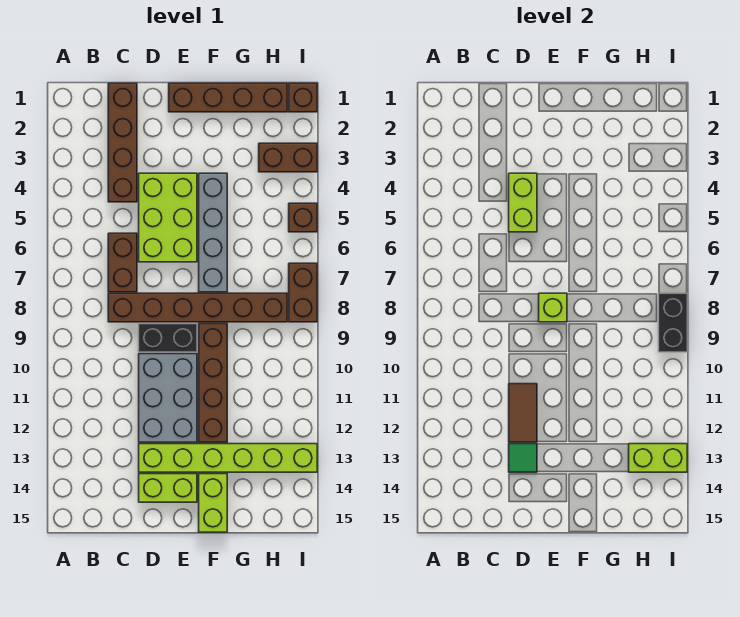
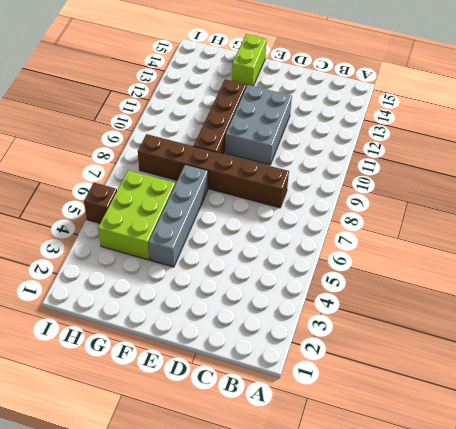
lime 2x3 brick [98,170,175,260] -> lime 2x3 brick moved to [139,173,197,262]
none -> brown 1x4 brick [108,83,137,202]
none -> brown 1x2 brick [108,233,137,292]
none -> black 1x2 brick [139,324,197,352]

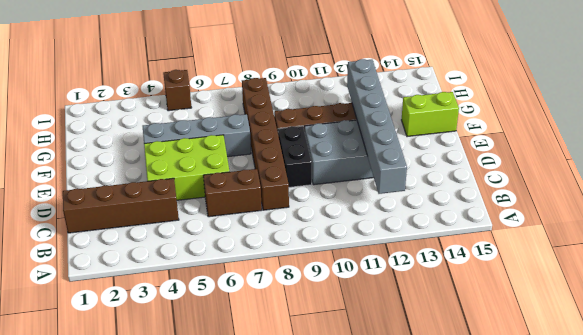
grey 1x6 brick [347,59,407,194] -> brown 1x2 tile [509,384,537,442]
none -> lime 1x6 brick [139,444,317,472]
none -> lime 1x2 brick [139,474,197,502]
none -> brown 1x4 brick [169,83,287,112]

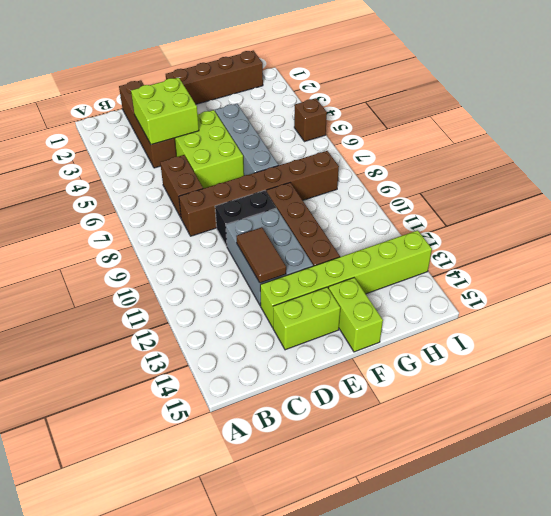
lime 2x2 brick [131,78,199,145] -> lime 1x2 brick [509,173,537,232]
none -> brown 1x2 brick [259,143,317,172]
none -> brown 1x1 brick [289,83,317,112]
none -> brown 1x2 brick [289,263,317,322]

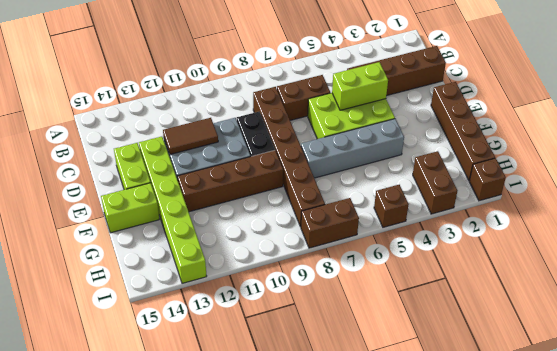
none -> green 1x1 tile [509,444,537,472]
none -> lime 1x1 brick [539,293,567,322]
none -> lime 1x2 brick [629,444,687,472]

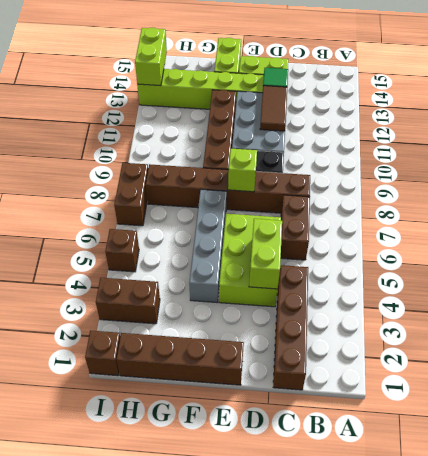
lime 1x2 brick [135,27,167,86] -> lime 1x2 brick turned to [629,444,687,472]
none -> black 1x2 brick [659,293,687,352]

